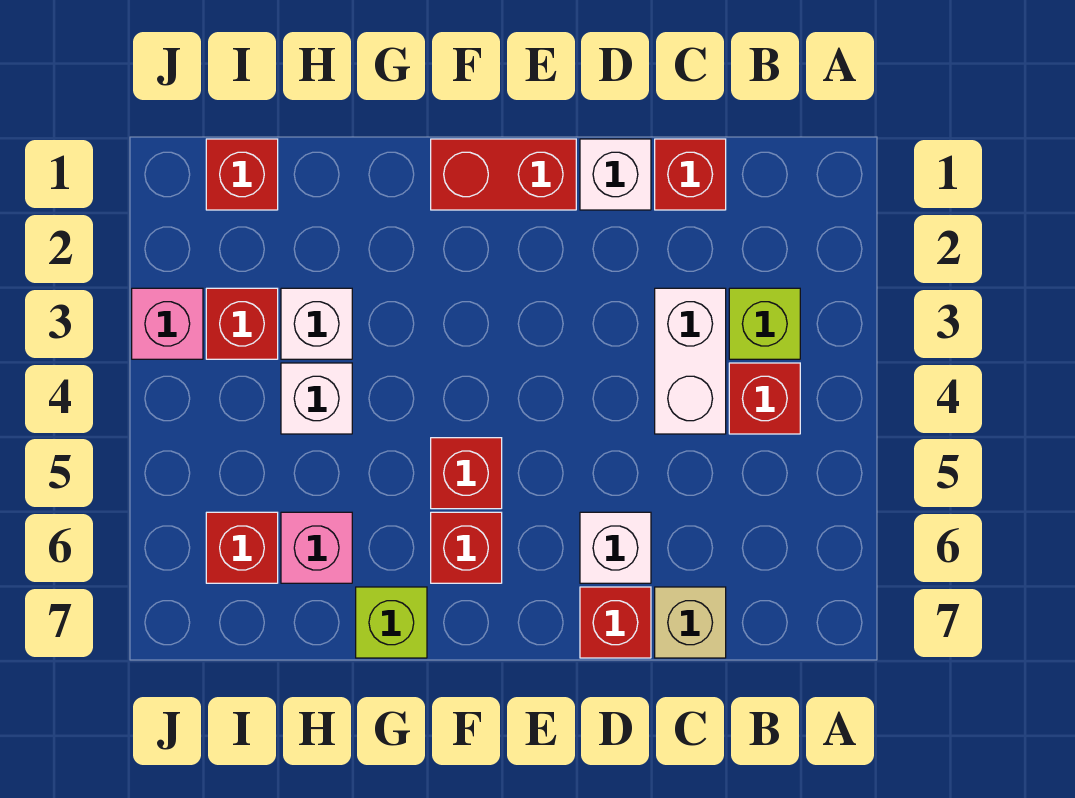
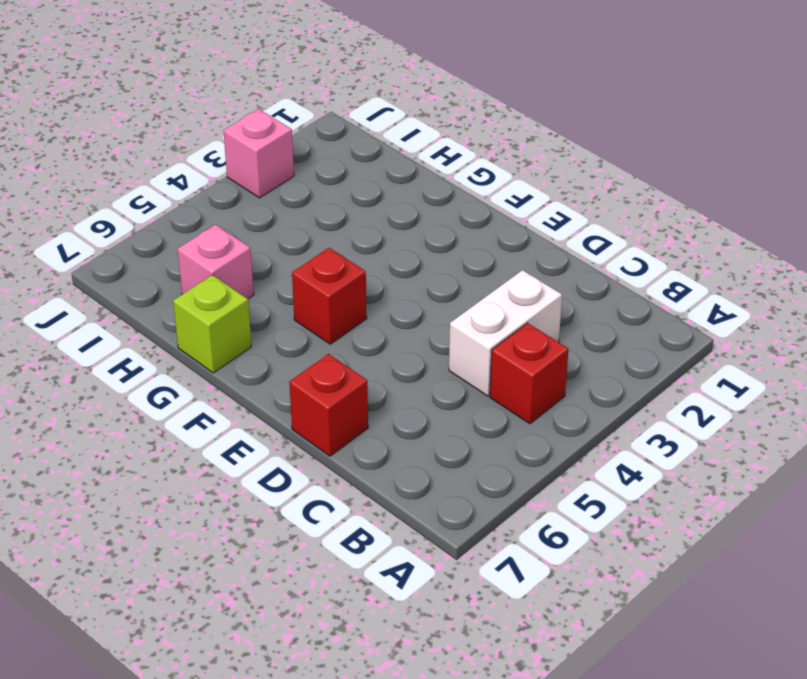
none -> lime 1x1 brick [729,288,800,359]
none -> red 1x1 brick [655,139,726,210]
none -> tan 1x1 brick [655,587,726,658]

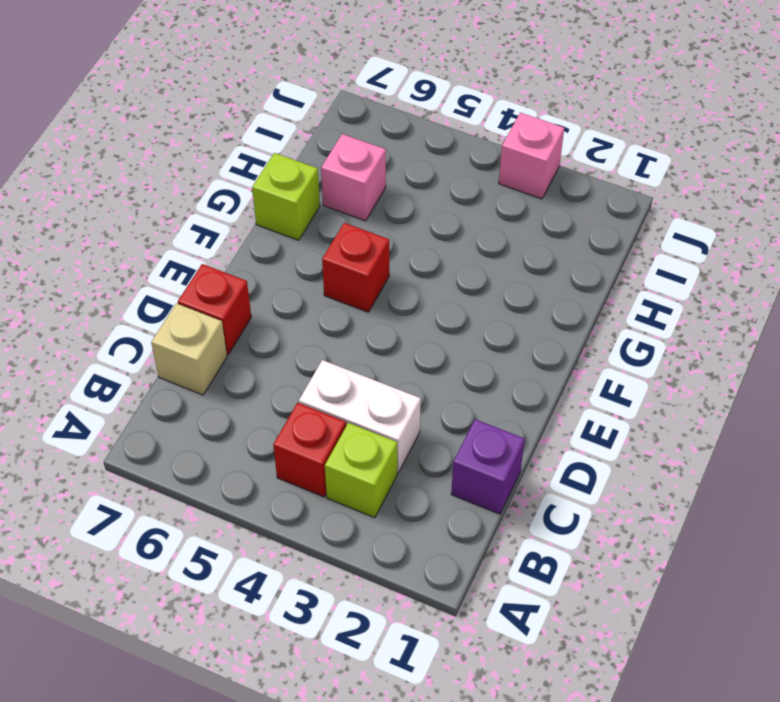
purple 1x1 brick [451,419,525,514] -> red 1x1 brick [655,139,726,210]
none -> white 1x1 brick [580,139,651,210]
none -> white 1x1 brick [580,512,651,583]
none -> red 1x2 brick [431,139,576,210]

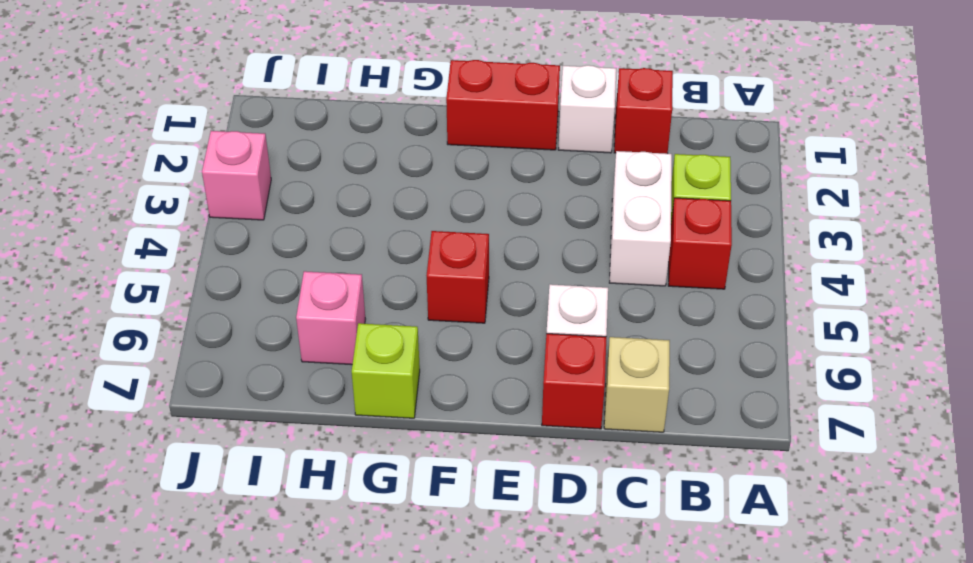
none -> red 1x1 brick [431,512,502,583]
none -> white 1x1 brick [281,288,352,359]
none -> white 1x1 brick [281,363,352,434]

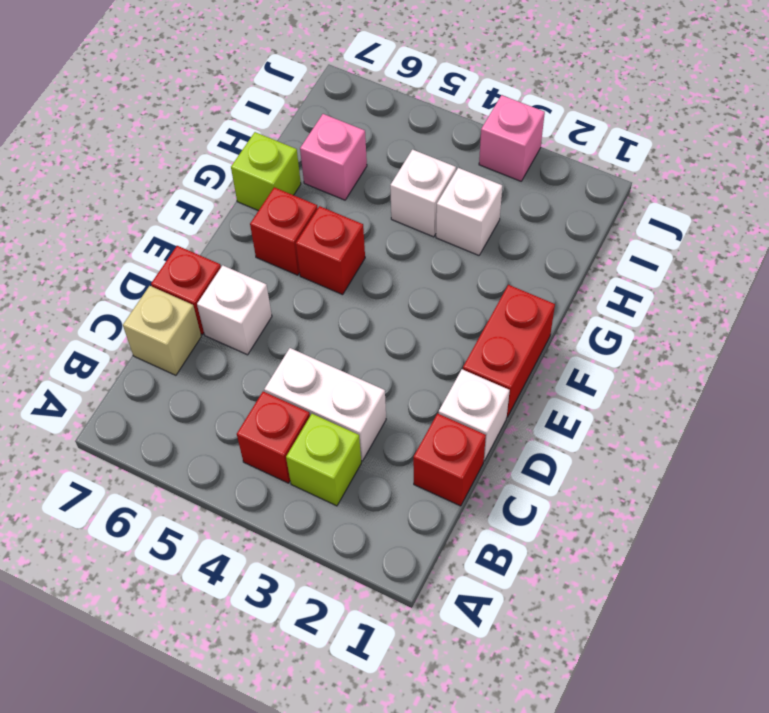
none -> red 1x1 brick [206,139,278,210]
none -> red 1x1 brick [206,288,278,359]
none -> red 1x1 brick [206,512,278,583]

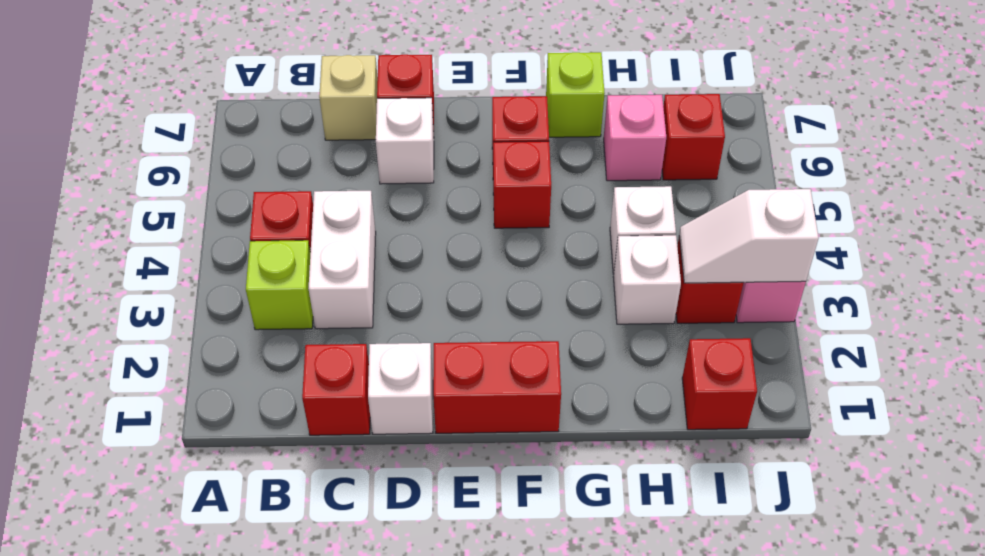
white 1x2 slope [679,189,818,283] -> none

